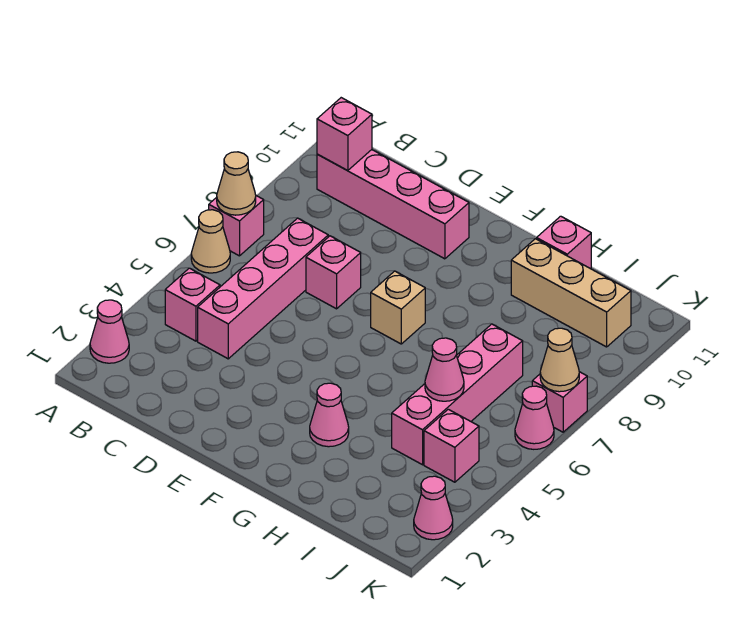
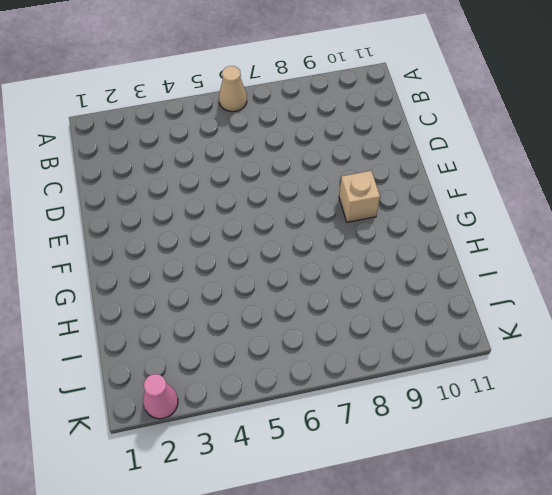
tan 1x1 brick [339,171,380,222] -> tan 1x1 brick moved to [371,271,425,344]
none -> pink 1x1 cone [90,300,129,363]
none -> pink 1x1 brick [209,196,264,256]
none -> pink 1x1 brick [165,268,220,341]

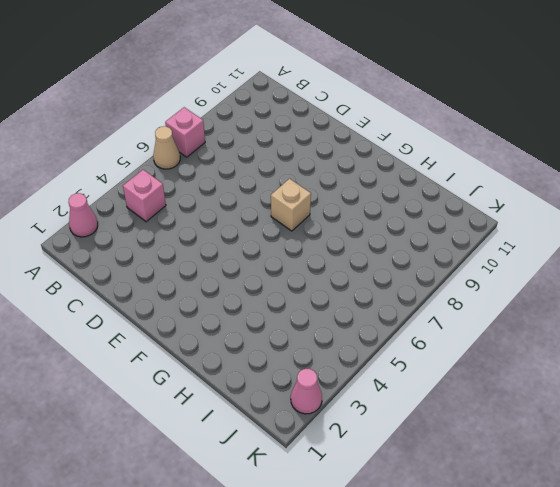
none -> pink 1x4 brick [317,150,469,259]
none -> pink 1x4 brick [198,218,328,359]
none -> pink 1x1 brick [306,236,361,309]

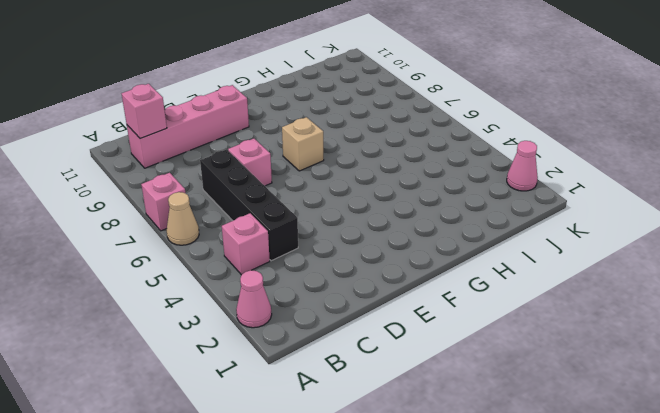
black 1x4 brick [200,149,298,261] -> pink 1x4 brick [198,218,328,359]
none -> pink 1x1 cone [310,383,349,447]
none -> tan 1x3 brick [511,239,631,347]
none -> pink 1x1 brick [537,216,591,269]

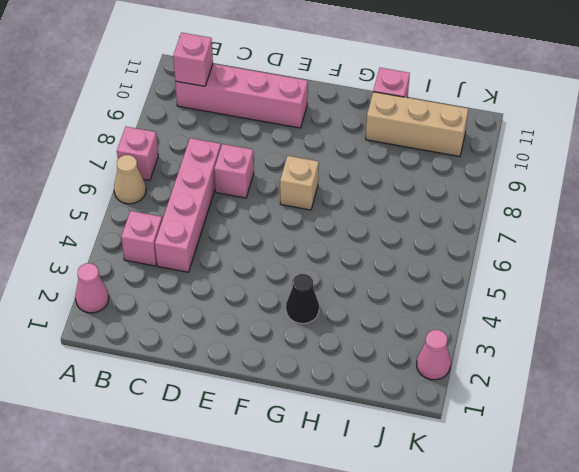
black 1x1 cone [286,274,319,324] -> pink 1x1 cone [310,383,349,447]
none -> pink 1x4 brick [392,324,523,465]
none -> pink 1x1 brick [424,409,479,482]
none -> pink 1x1 cone [515,386,554,449]

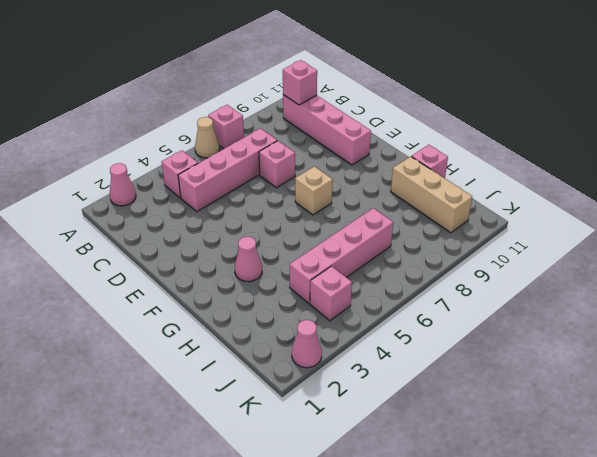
none -> pink 1x1 cone [515,386,554,449]
none -> pink 1x1 brick [532,372,587,432]
none -> tan 1x1 cone [217,152,256,215]

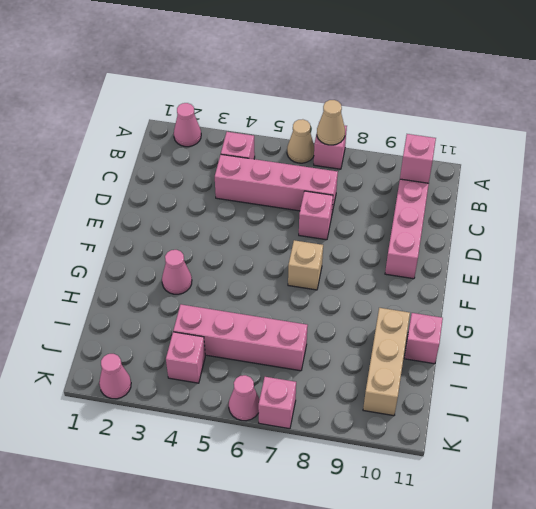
none -> pink 1x1 cone [425,338,464,401]
none -> tan 1x1 cone [540,328,579,392]

